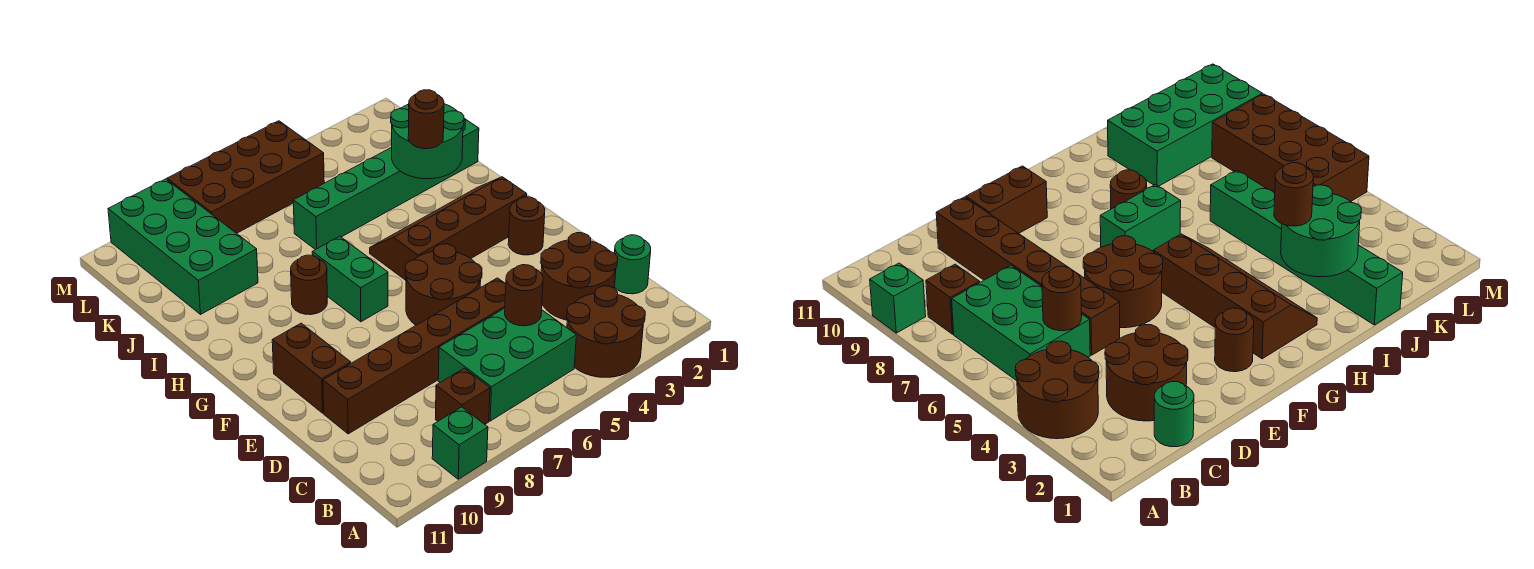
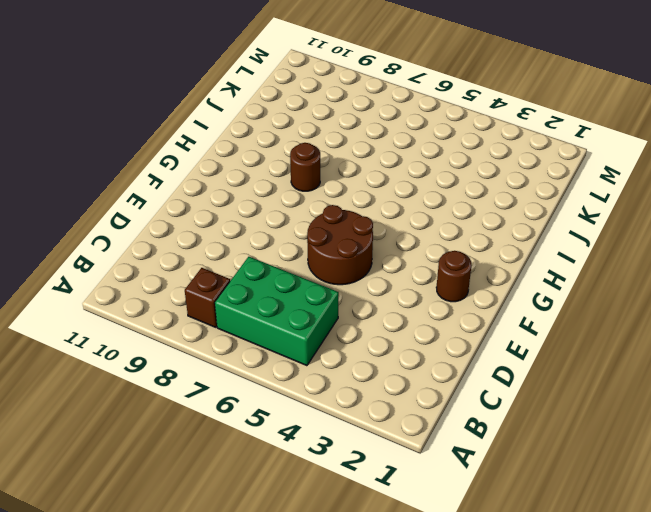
none -> brown 2x2 round brick [567,286,645,377]
none -> green 1x1 brick [432,407,488,479]
none -> green 1x1 round brick [615,235,651,294]

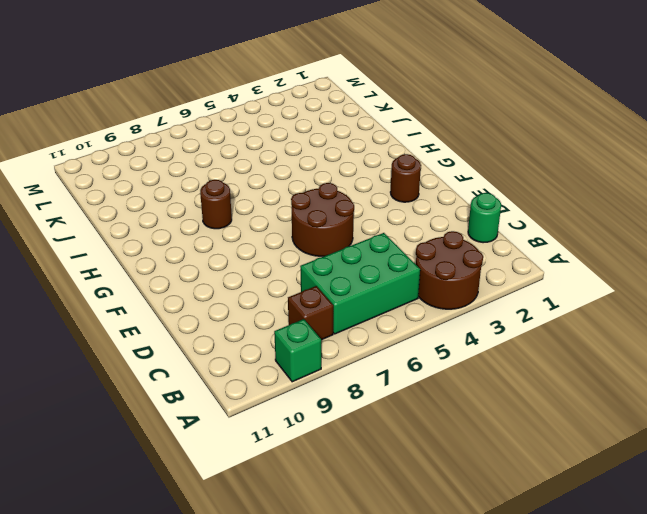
none -> brown 2x2 round brick [541,233,618,320]
none -> brown 1x6 brick [323,278,506,434]
none -> brown 1x2 brick [272,323,351,413]

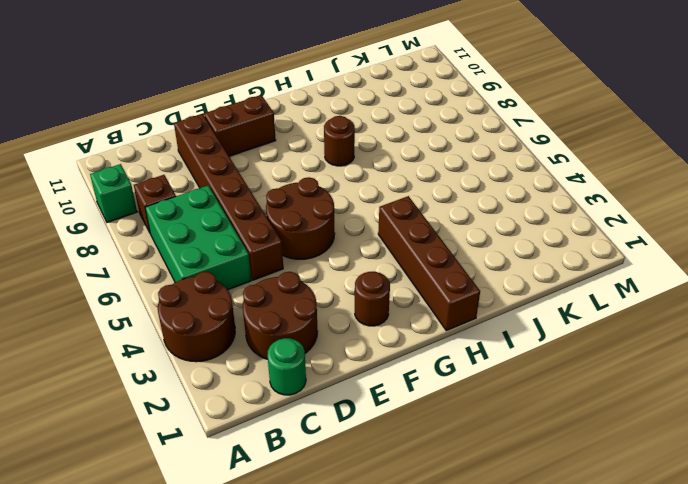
brown 1x4 brick [378,196,480,331] -> brown 2x4 slope [370,177,527,280]
none -> green 1x2 brick [312,236,388,322]
none -> green 1x6 brick [293,119,479,250]
none -> green 2x4 brick [108,179,258,314]

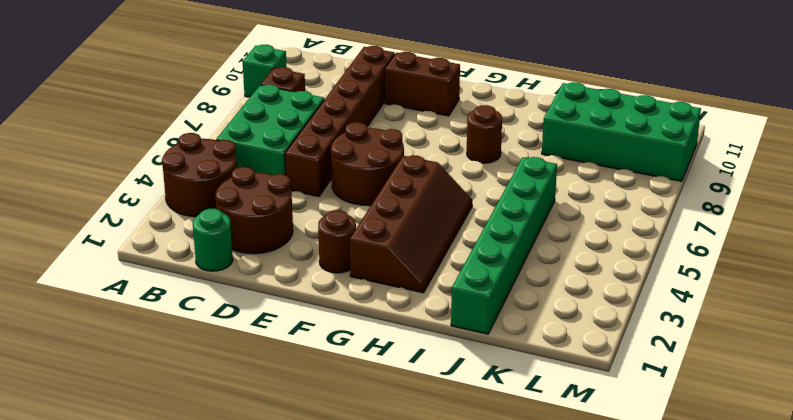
none -> green 1x2 brick [312,236,388,322]
none -> brown 2x4 brick [167,121,324,233]
none -> brown 1x1 round brick [505,265,543,326]

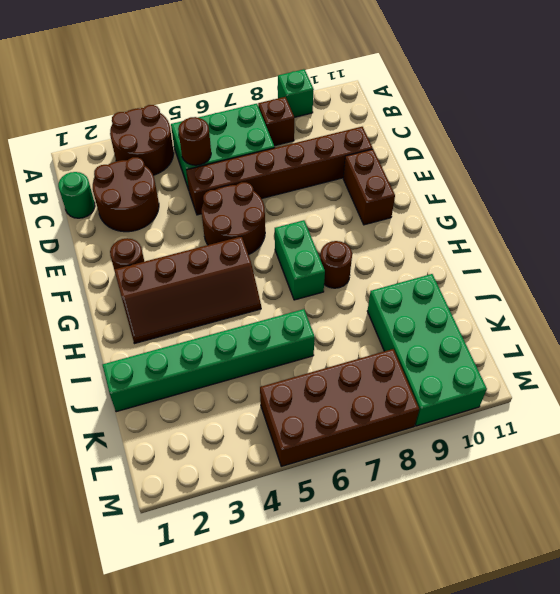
none -> green 2x2 round brick [391,104,464,179]
none -> brown 1x1 round brick [408,90,444,149]

